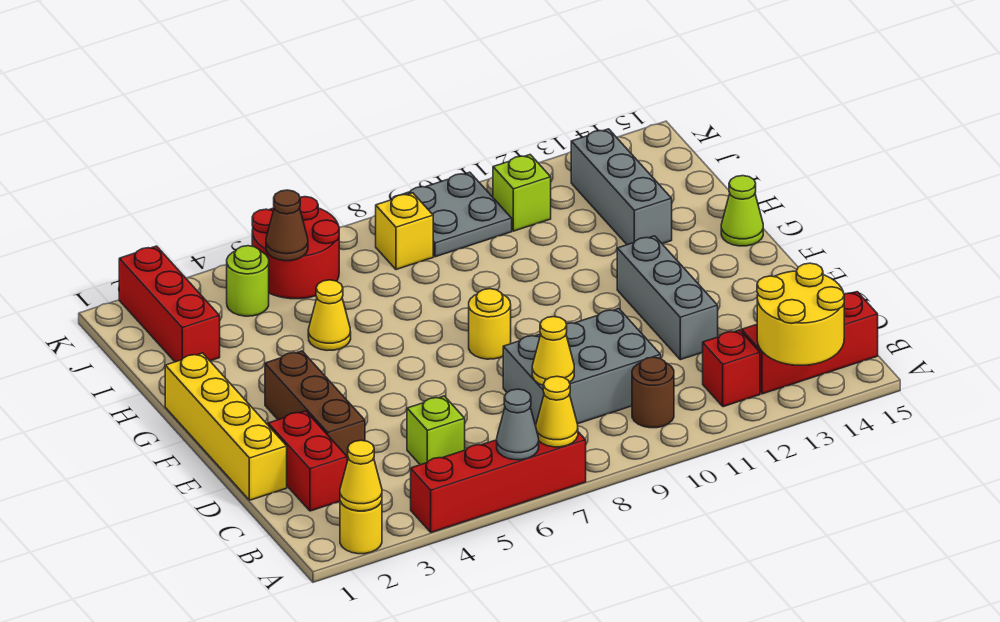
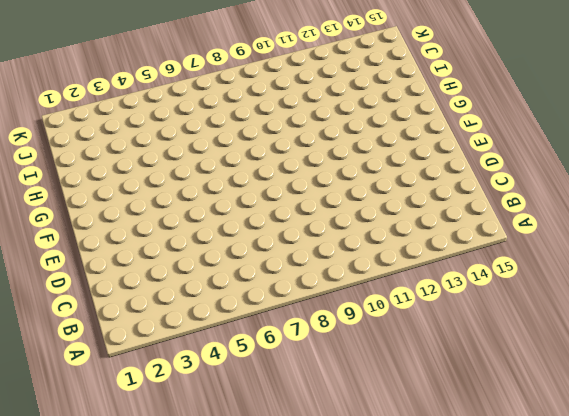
none -> yellow 1x1 round brick [340,501,382,554]
none -> red 1x4 brick [411,432,586,533]
none -> brown 1x1 round brick [632,357,674,428]

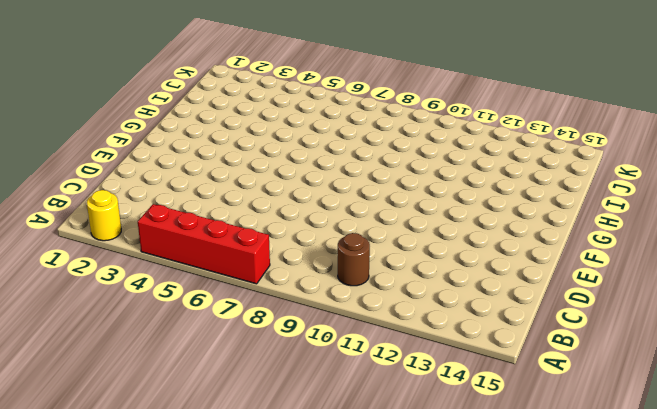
none -> red 1x1 brick [703,330,760,407]
none -> red 1x3 brick [742,292,878,394]
none -> red 1x2 brick [268,411,347,511]

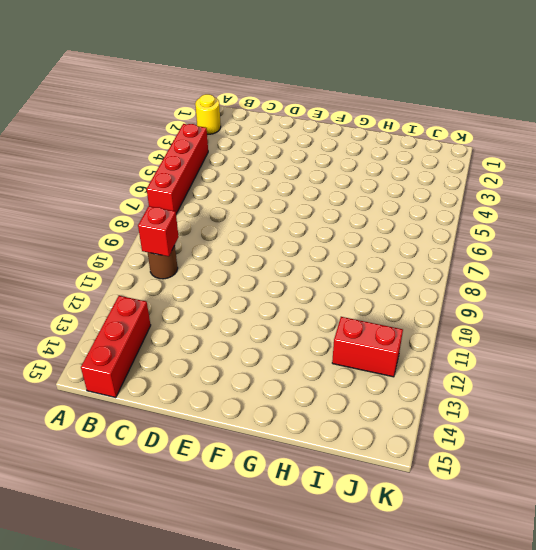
red 1x1 brick [138,206,179,256] -> red 1x1 brick moved to [703,330,760,407]
red 1x2 brick [332,317,403,377] -> red 1x2 brick moved to [268,411,347,511]
none -> lime 1x1 brick [407,396,465,465]
none -> grey 2x3 brick [503,309,661,424]
none -> yellow 1x4 brick [165,353,287,500]

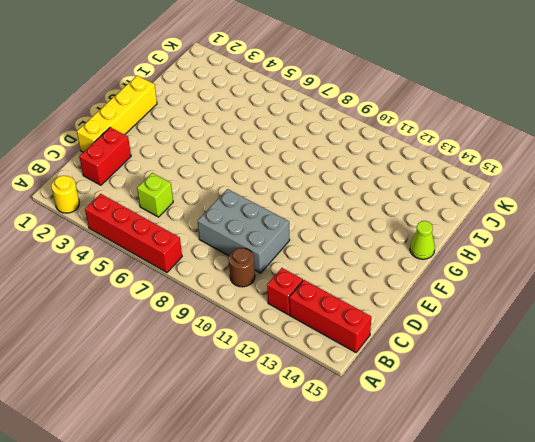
none -> brown 1x3 brick [265,351,365,461]
none -> grey 1x3 brick [617,236,718,360]
none -> yellow 1x1 round brick [469,289,511,359]

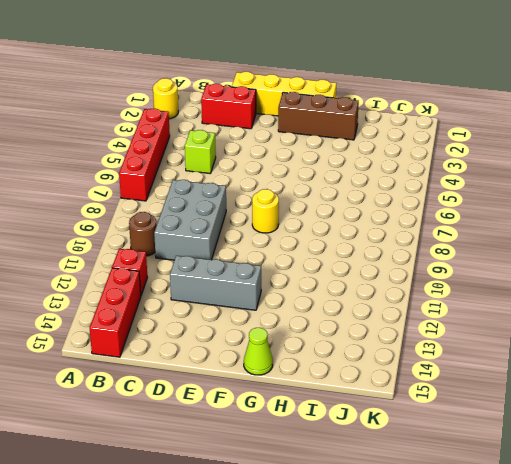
brown 1x3 brick [278,92,359,140] -> brown 1x3 brick moved to [265,351,365,461]
none -> yellow 1x1 cone [308,280,351,350]
none -> grey 1x3 brick [571,129,672,245]
none -> red 1x3 brick [119,246,220,362]

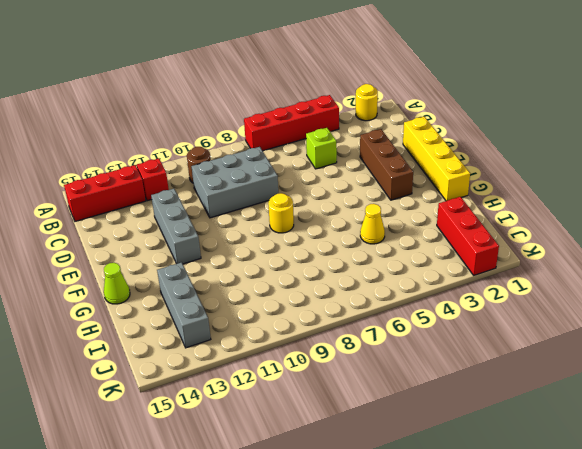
none -> red 1x2 brick [268,411,347,511]
none -> lime 1x1 round brick [227,246,269,316]
none -> red 2x2 round brick [252,197,339,299]

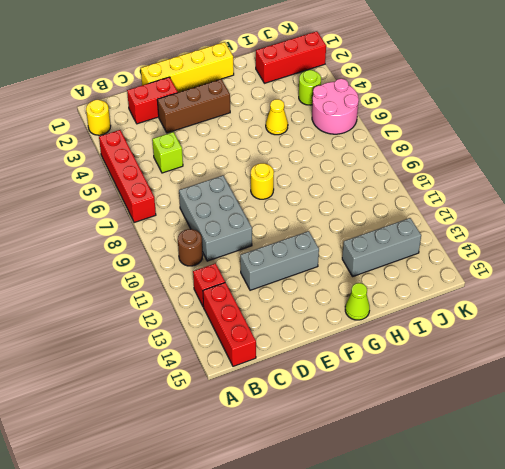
pink 2x2 round brick [312,79,359,134] -> red 2x2 round brick [252,197,339,299]
none -> yellow 1x1 brick [376,193,433,270]
none -> grey 2x2 plate [395,172,512,257]
none -> lime 1x1 brick [493,155,551,231]

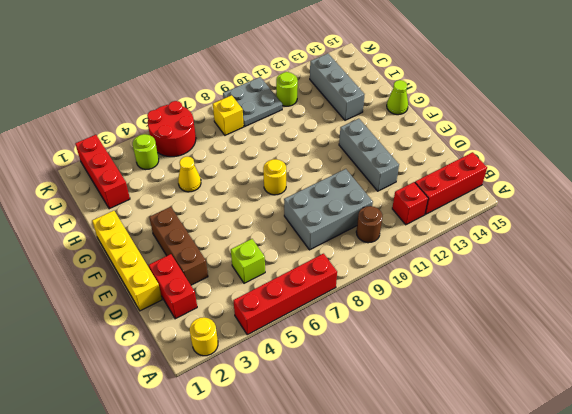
lime 1x1 round brick [276,72,298,106] -> lime 1x1 brick [493,155,551,231]
none -> yellow 1x1 cone [340,440,382,511]
none -> grey 1x1 cone [497,389,539,460]
none -> yellow 1x1 cone [536,376,578,447]

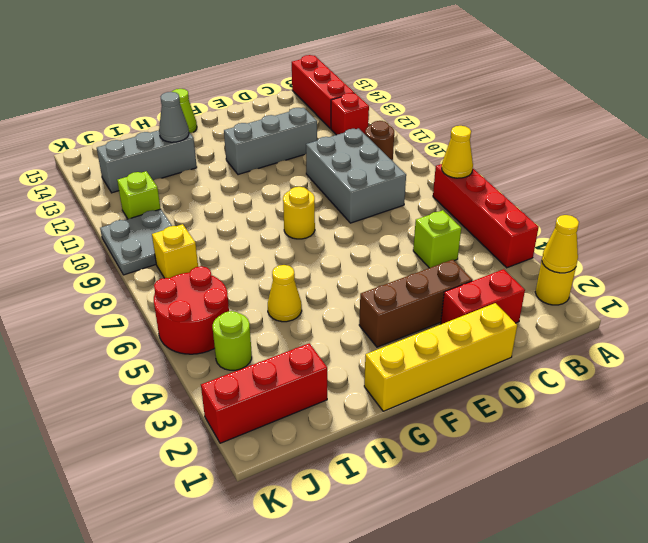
grey 1x1 cone [159,92,189,142] -> grey 1x1 cone moved to [497,389,539,460]
none -> yellow 2x2 round brick [757,263,844,365]
none -> yellow 1x1 cone [532,317,574,385]
none -> brown 1x1 cone [266,190,308,261]

